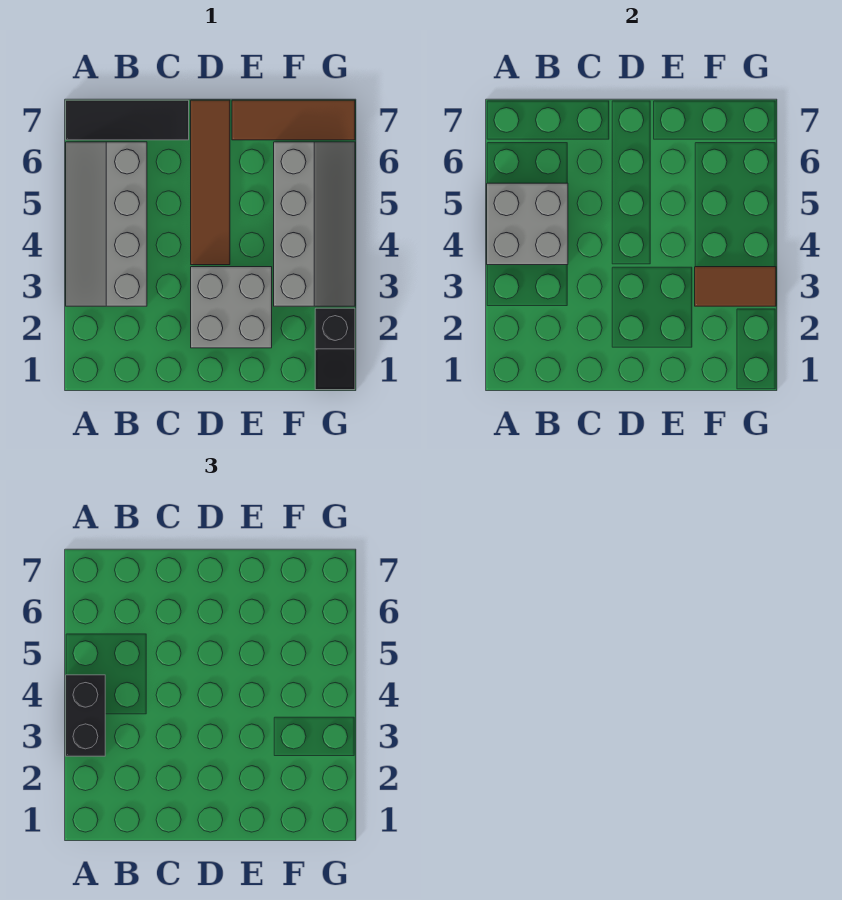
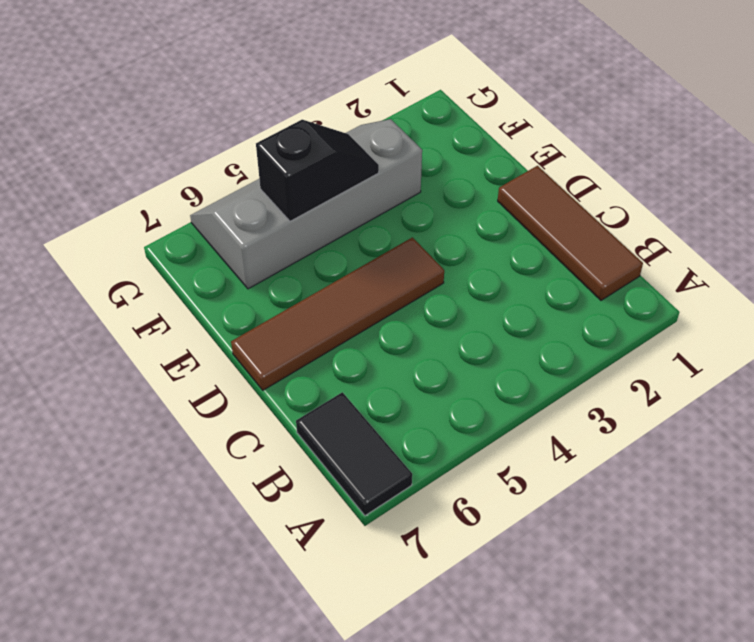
black 1x2 tile [296,392,412,516] -> black 1x3 tile [66,100,189,140]
brown 1x3 tile [498,166,643,300] -> brown 1x3 tile moved to [232,100,355,140]
black 1x2 slope [256,120,379,221] -> black 1x2 slope moved to [315,308,355,390]
none -> grey 2x4 slope [66,142,147,306]
none -> grey 2x2 brick [191,267,272,348]

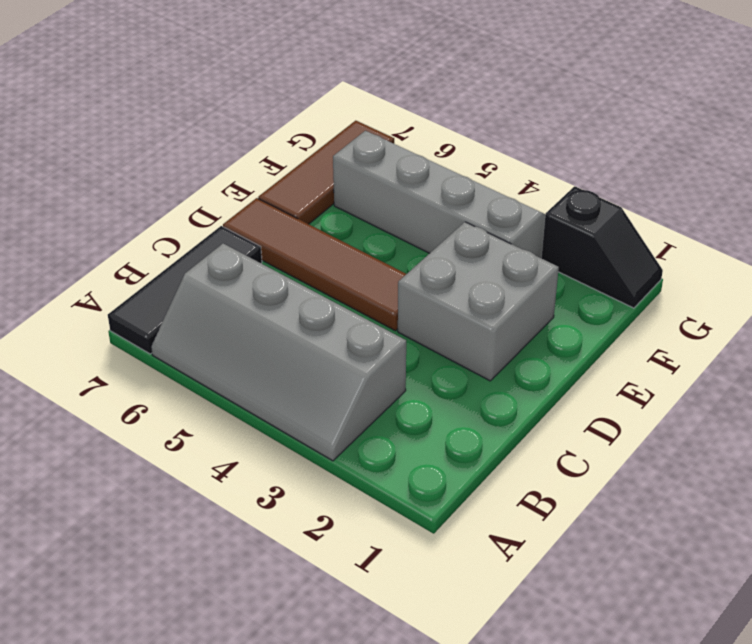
none -> grey 2x2 brick [487,183,568,265]
none -> brown 1x2 tile [695,267,776,306]

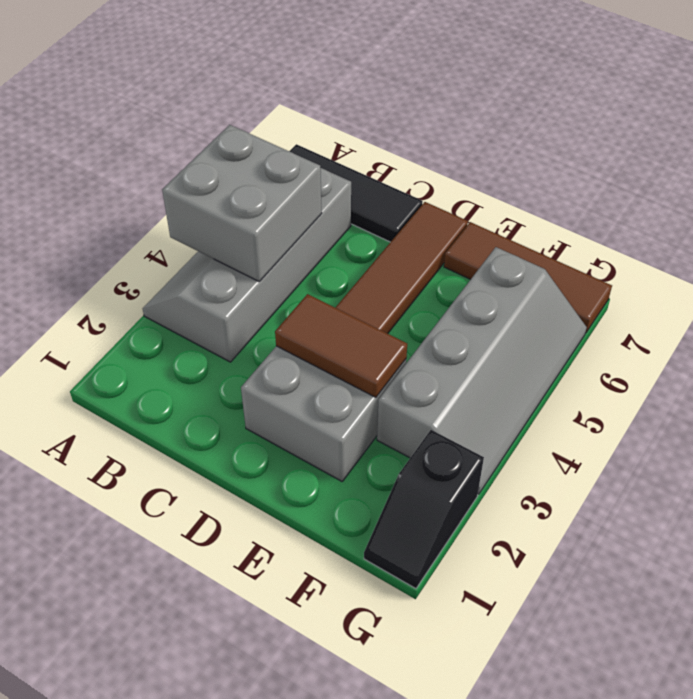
brown 1x2 tile [275,294,407,397] -> brown 1x2 tile moved to [695,267,776,306]
none -> black 1x2 brick [66,675,105,756]

